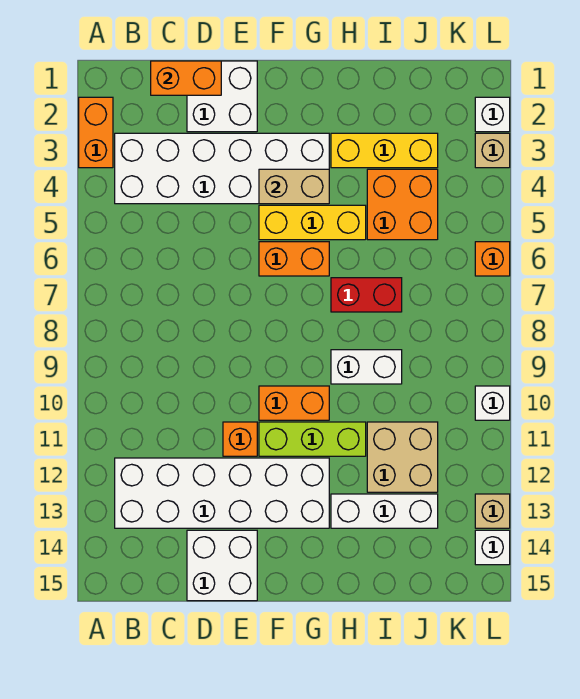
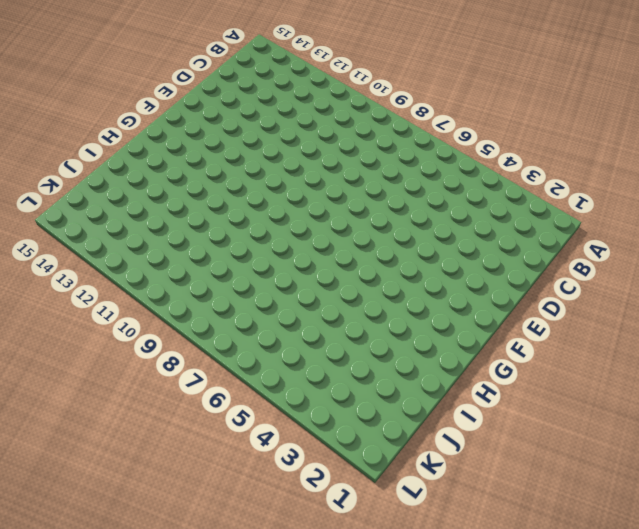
none -> orange 1x2 brick [79,97,113,168]
none -> white 2x6 brick [115,133,329,204]
none -> white 2x6 brick [115,458,329,528]

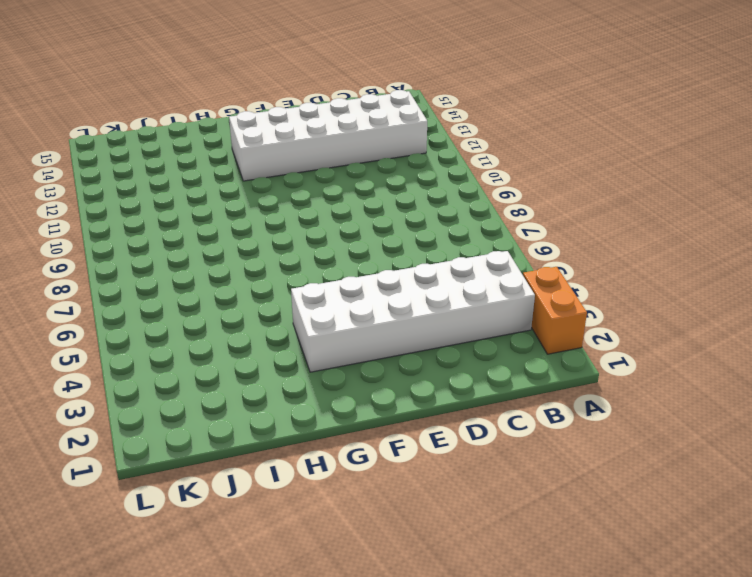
none -> white 2x2 brick [187,61,257,132]
none -> white 2x2 brick [187,530,257,601]
none -> orange 1x1 brick [223,422,257,456]

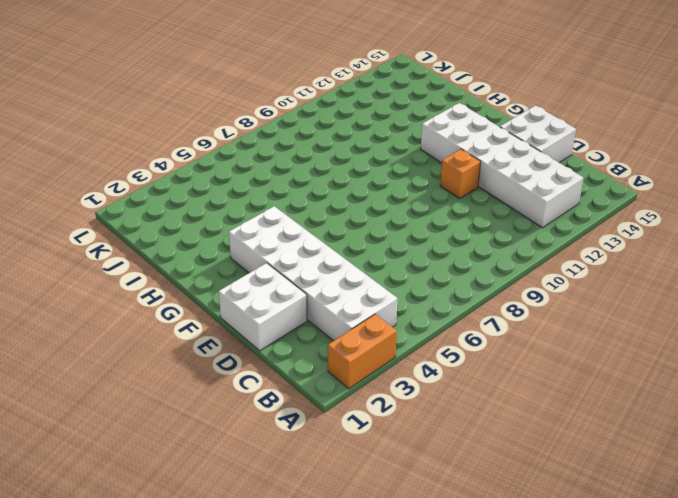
none -> yellow 1x3 brick [259,205,366,240]
none -> orange 1x2 brick [259,242,329,276]
none -> orange 1x2 brick [259,386,329,420]

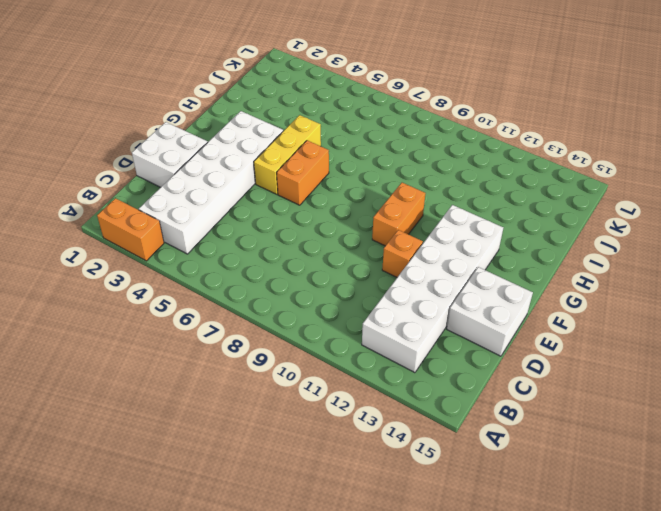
none -> lime 1x3 brick [259,422,366,456]
none -> yellow 1x3 brick [331,133,438,168]
none -> red 1x2 brick [331,278,402,312]

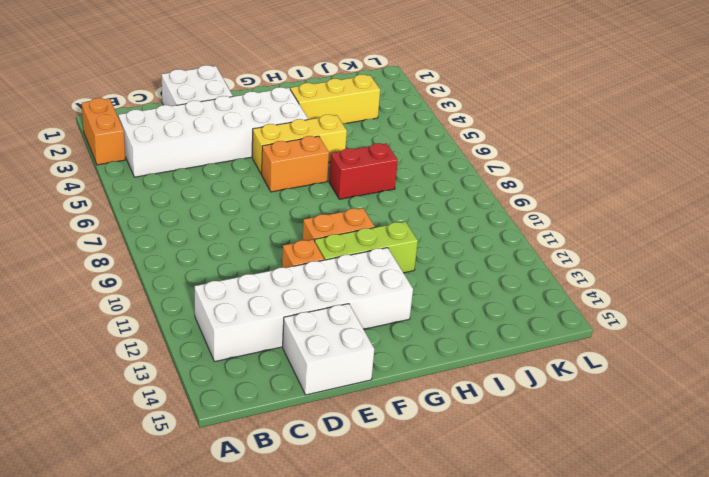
none -> white 1x2 brick [331,350,402,384]
none -> white 1x3 brick [331,494,438,528]
none -> orange 2x2 brick [367,169,438,240]

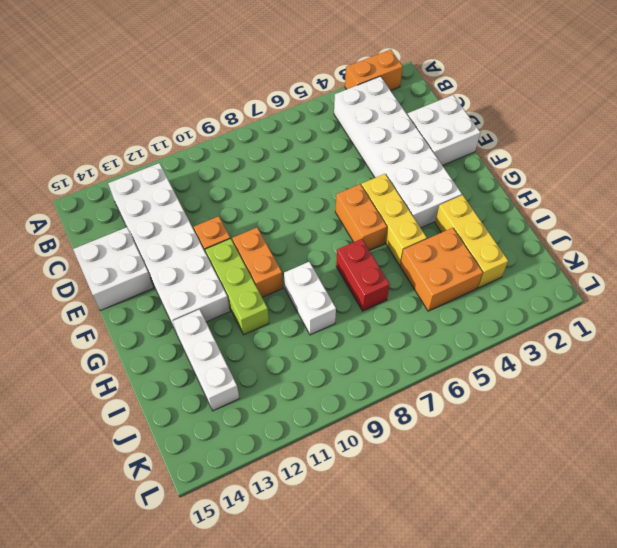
none -> tan 2x2 brick [367,422,438,492]
none -> white 1x1 brick [475,97,510,132]
none -> tan 1x1 brick [475,133,510,168]

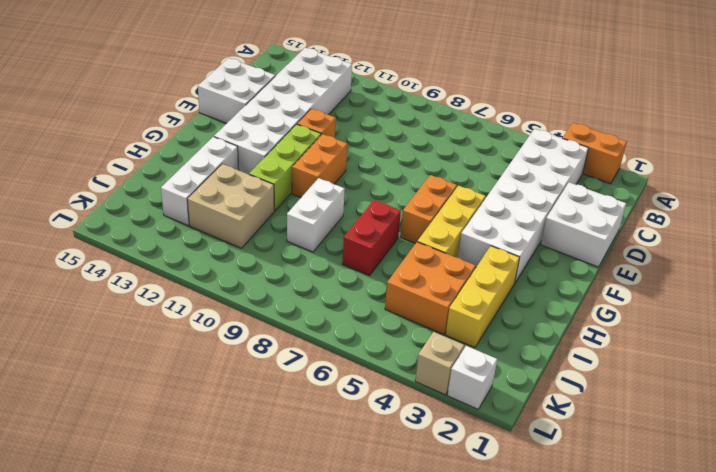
none -> orange 1x1 brick [475,242,510,276]
none -> white 1x1 brick [475,386,510,420]
none -> tan 1x1 brick [475,494,510,528]

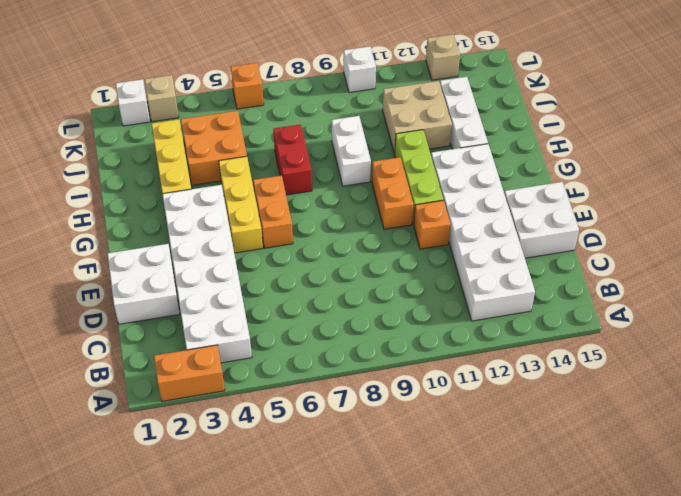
none -> white 1x1 brick [475,530,510,565]
none -> orange 1x2 brick [151,61,221,95]
none -> tan 1x2 brick [259,169,329,204]

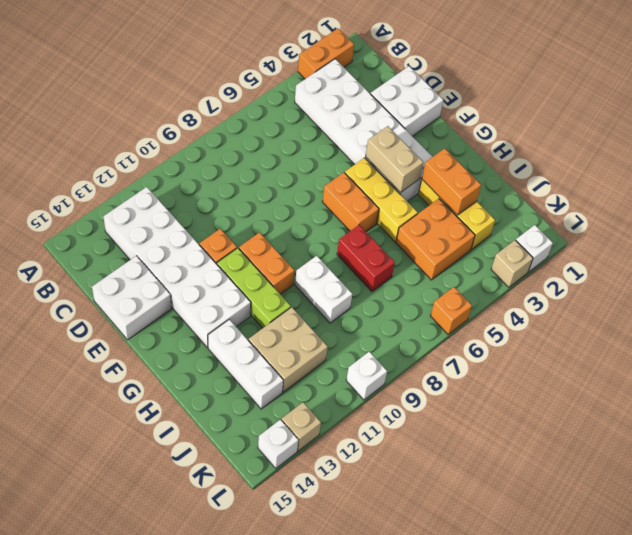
orange 1x2 brick [422,148,481,215] -> orange 1x2 brick moved to [151,61,221,95]

